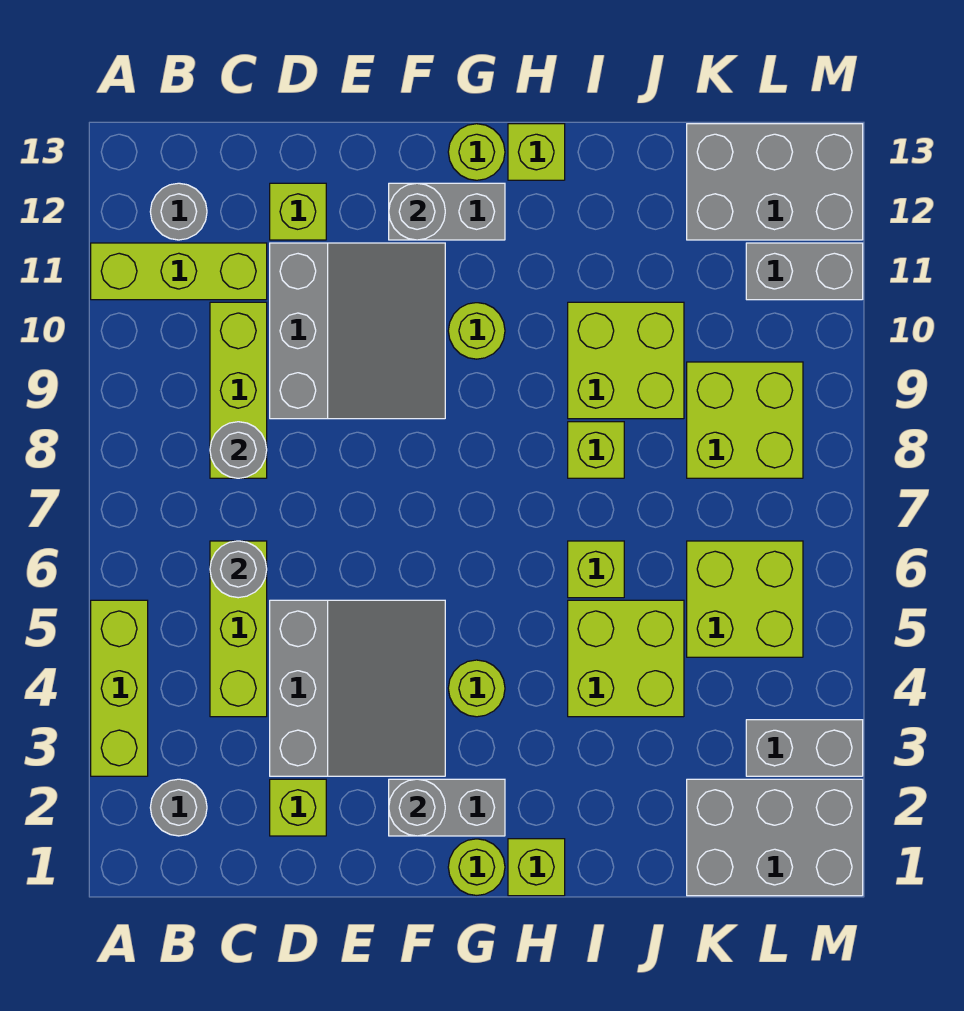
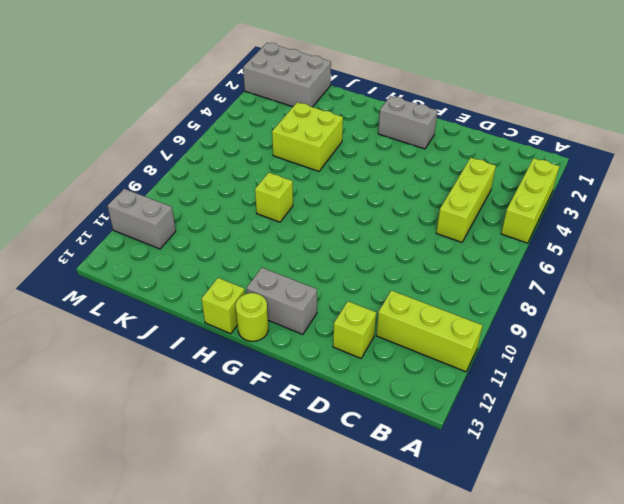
none -> grey 1x1 round brick [150,779,207,836]
none -> grey 1x1 round brick [150,183,207,240]
none -> lime 1x3 brick [210,302,267,478]
none -> lime 1x1 brick [270,779,326,836]

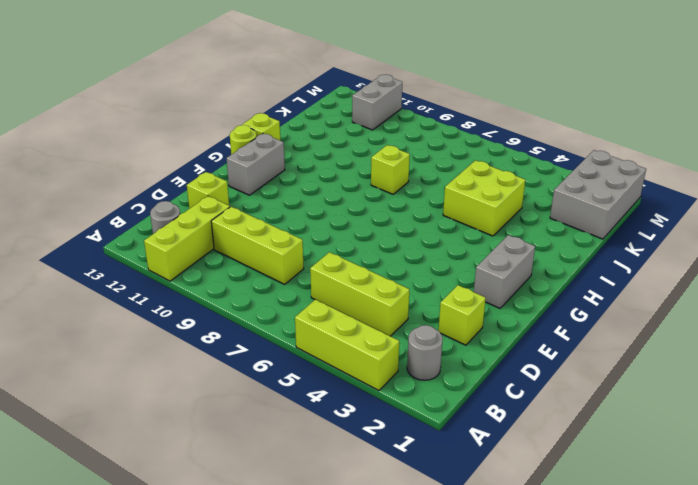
none -> grey 3x3 slope [270,600,445,776]
none -> grey 3x3 slope [270,243,445,419]
none -> lime 1x1 round brick [448,839,505,896]
none -> lime 1x1 round brick [448,660,505,717]

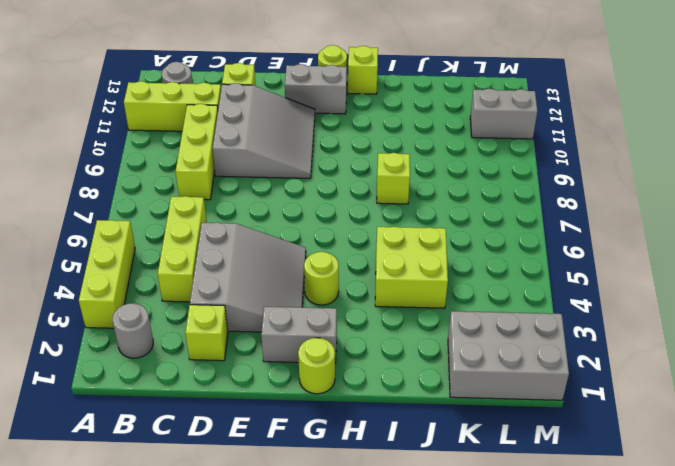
none -> lime 1x1 round brick [448,303,505,359]
none -> lime 1x1 brick [508,839,565,896]
none -> lime 1x1 brick [568,541,624,598]
none -> lime 2x2 brick [568,302,684,419]

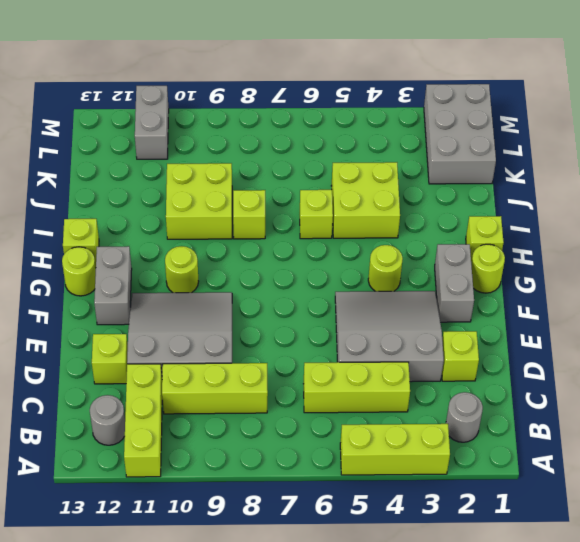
none -> lime 2x2 brick [687,541,803,657]
none -> lime 2x2 brick [687,362,803,478]
none -> grey 2x3 brick [687,124,863,240]
none -> grey 1x2 brick [746,720,863,776]

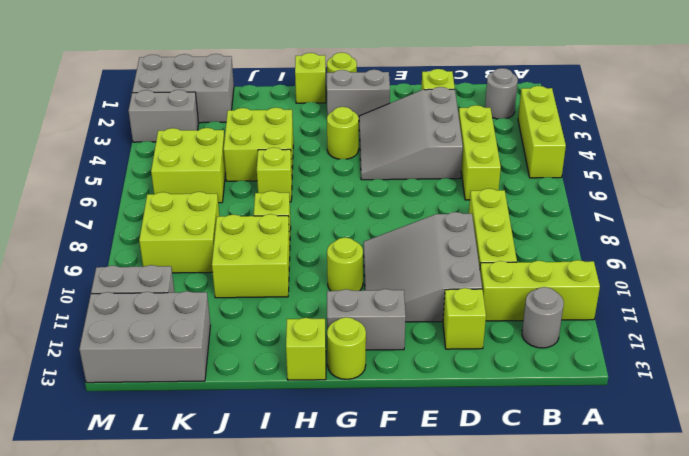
none -> grey 1x1 round brick [210,541,267,598]
none -> grey 1x1 round brick [210,422,267,478]
none -> grey 1x1 round brick [389,779,445,836]
none -> grey 1x1 round brick [389,183,445,240]

